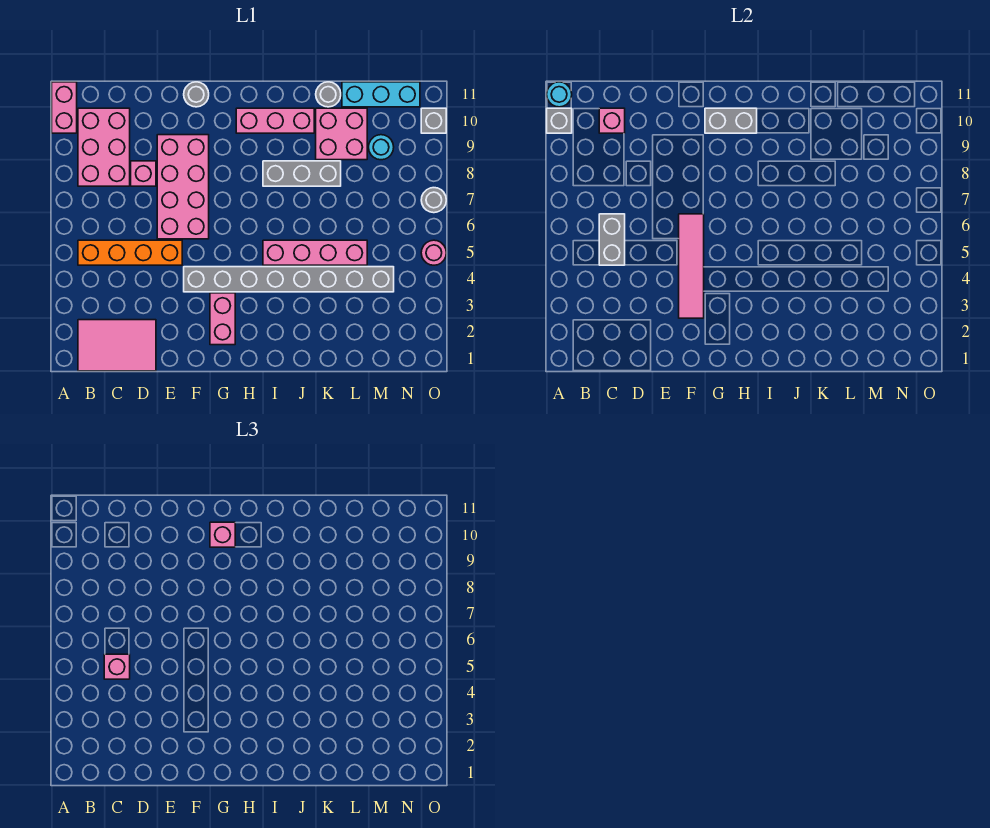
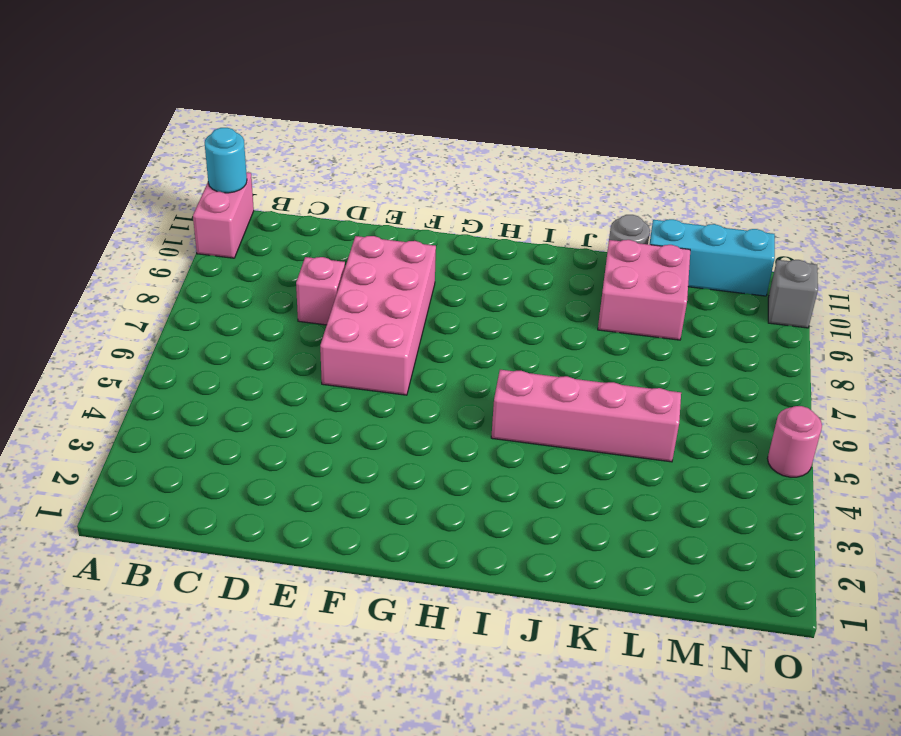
none -> pink 2x3 tile [78,320,156,371]
none -> orange 1x4 brick [78,240,182,265]
none -> pink 2x3 brick [78,108,130,186]

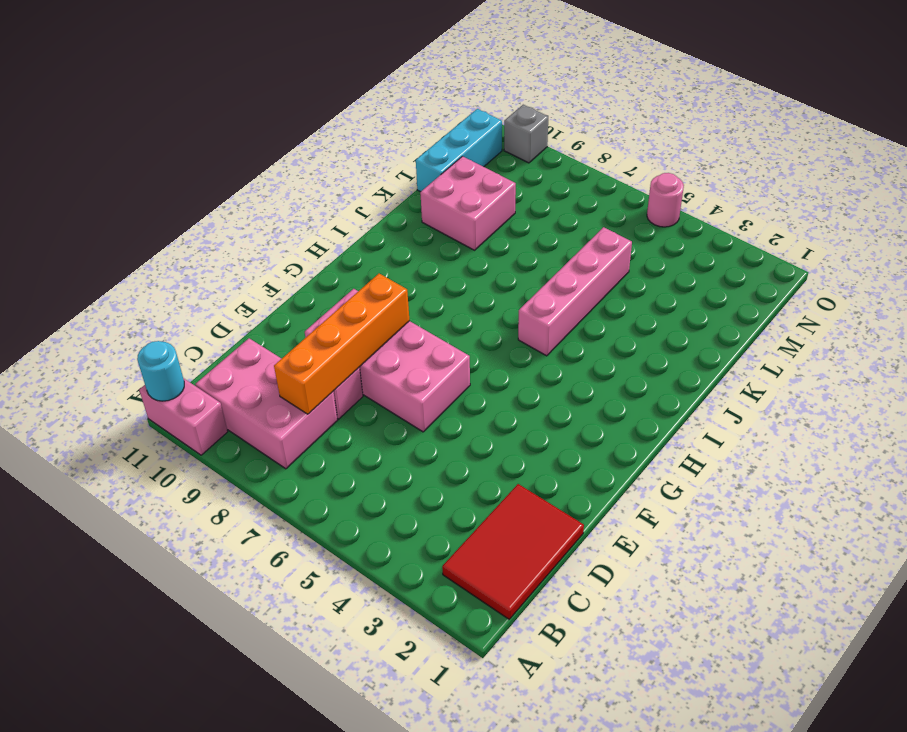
red 2x3 tile [442,484,584,619] -> pink 2x3 tile [78,320,156,371]
orange 1x4 brick [274,274,409,414] -> orange 1x4 brick moved to [78,240,182,265]
none -> grey 1x8 brick [184,267,394,292]
none -> grey 1x1 round brick [184,82,209,107]
none -> pink 1x2 brick [210,293,235,345]

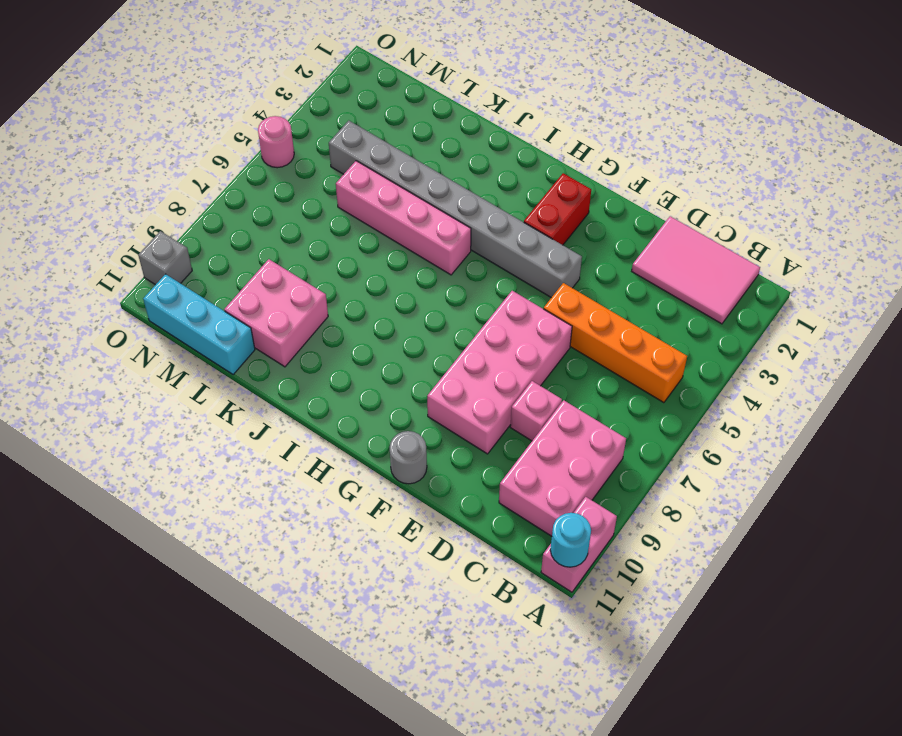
red 1x2 brick [524,173,591,245] -> pink 1x2 brick [210,293,235,345]
none -> pink 1x3 brick [236,108,314,133]
none -> grey 1x3 brick [263,161,341,186]
none -> grey 1x1 round brick [316,82,341,107]

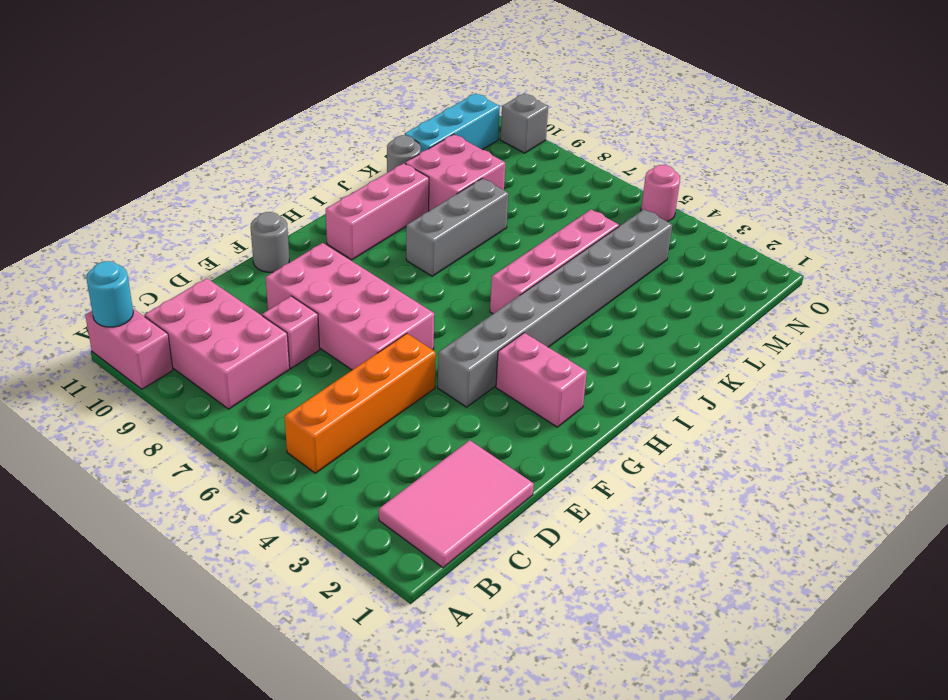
none -> cyan 1x1 round brick [369,135,394,160]
none -> grey 1x1 round brick [421,188,446,213]
none -> grey 1x1 brick [547,108,572,133]

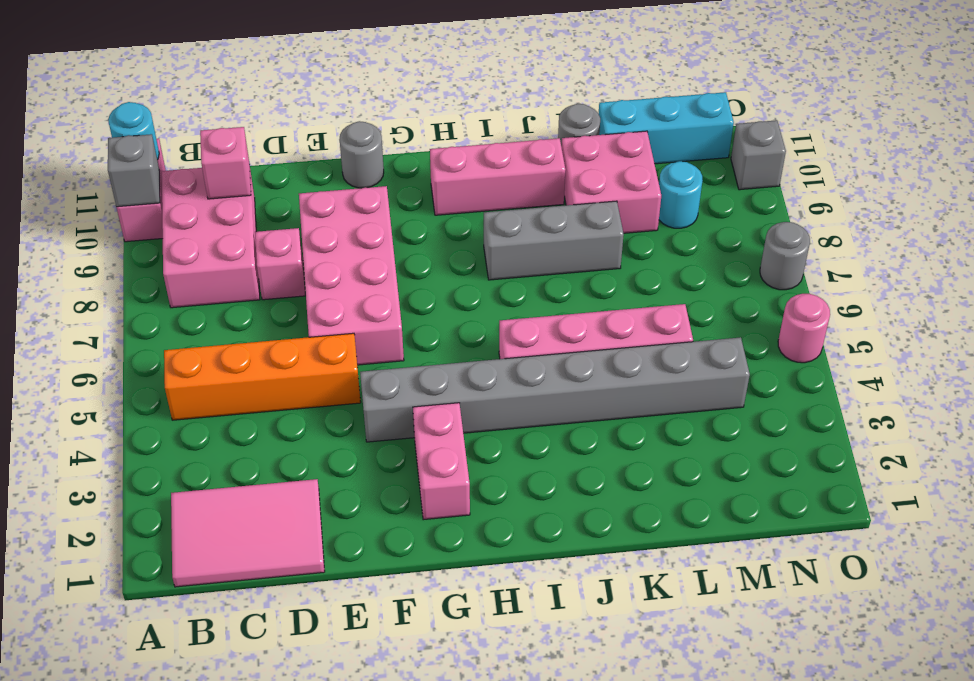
none -> grey 1x2 brick [599,214,625,265]
none -> pink 1x4 tile [679,214,704,318]
none -> grey 1x2 brick [705,108,757,133]

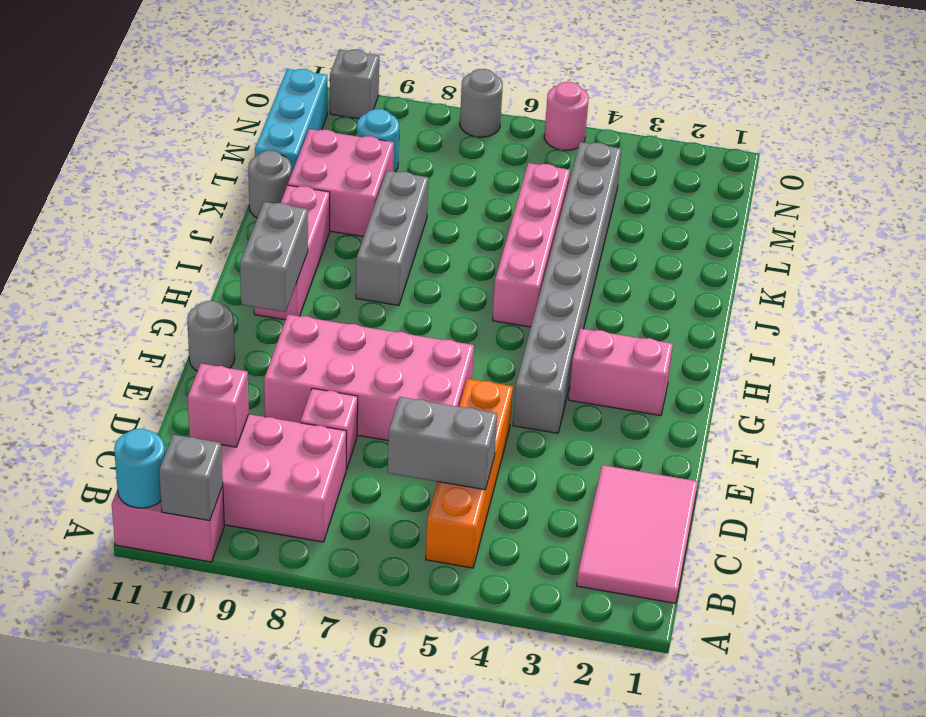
none -> pink 1x4 tile [679,214,704,318]
none -> pink 1x1 brick [104,654,130,679]
none -> pink 1x1 brick [210,522,235,547]

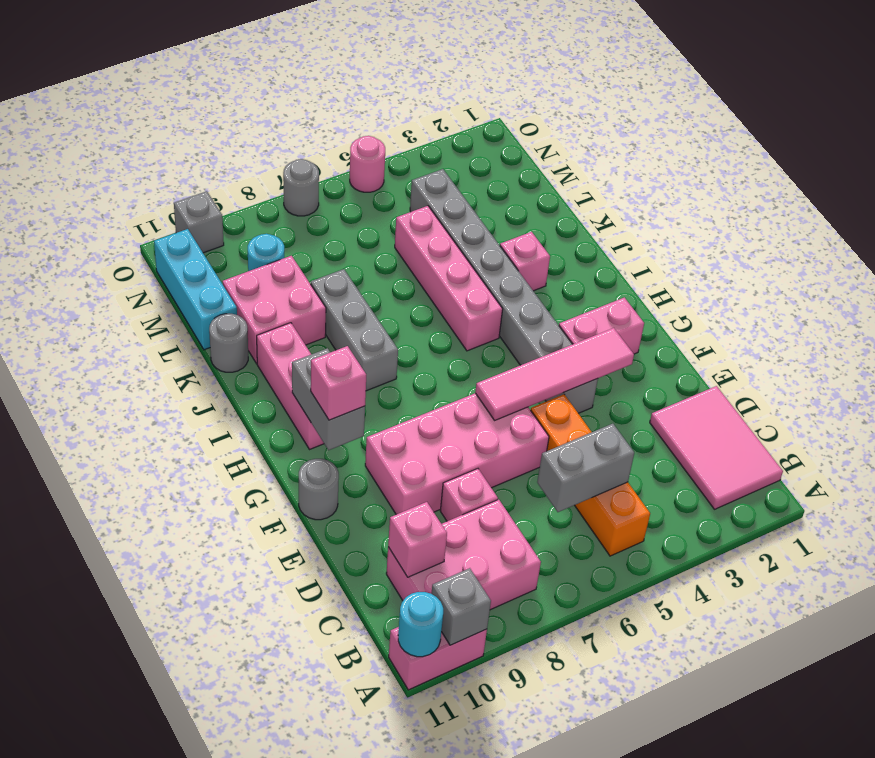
pink 1x1 brick [500,232,550,291] -> pink 1x1 brick moved to [104,654,130,679]

